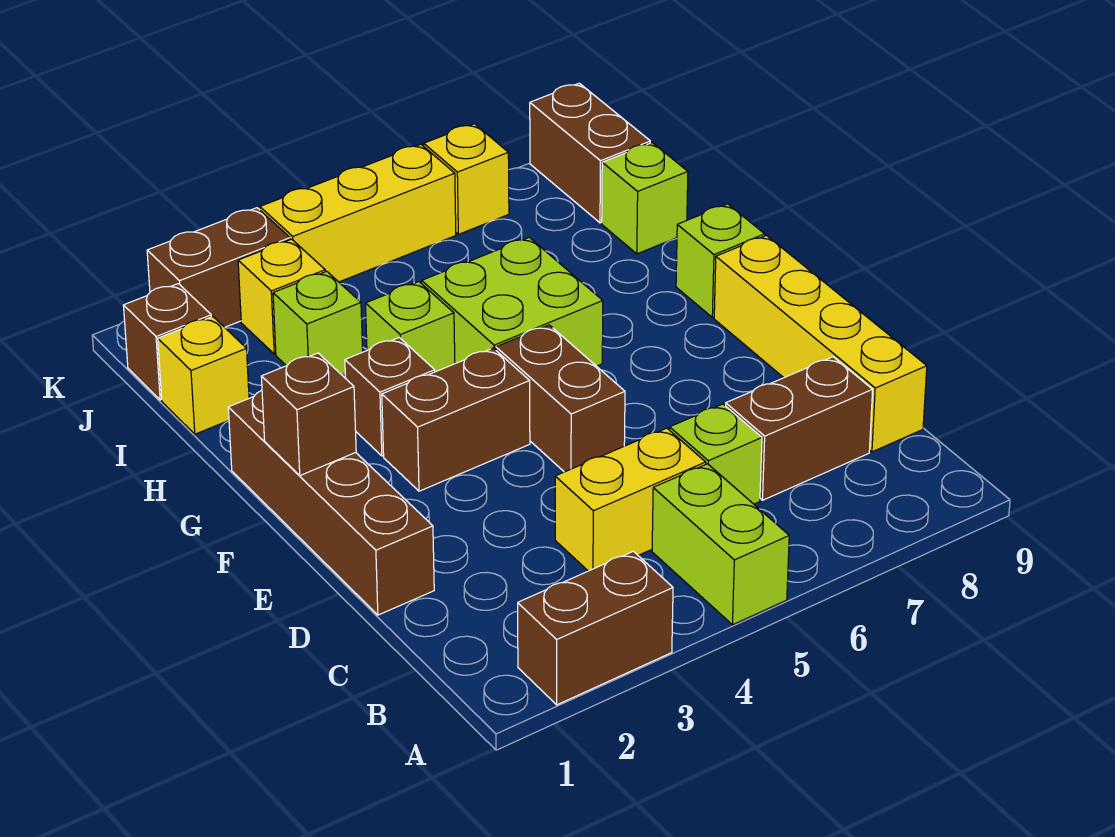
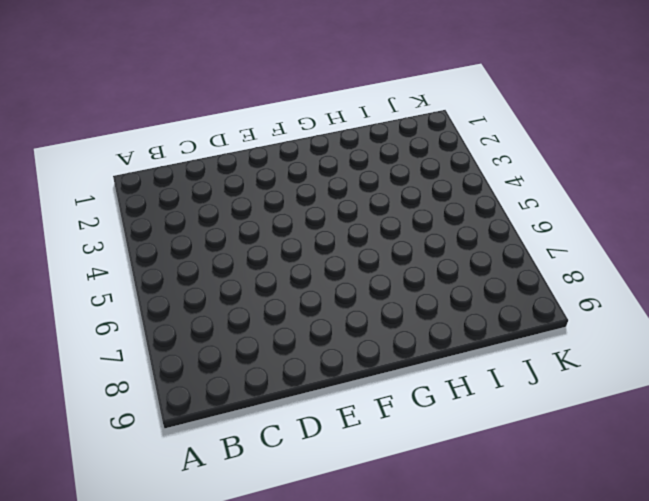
none -> brown 1x2 brick [518,551,673,705]
none -> lime 1x2 brick [652,464,789,625]
none -> yellow 1x2 brick [555,428,706,571]

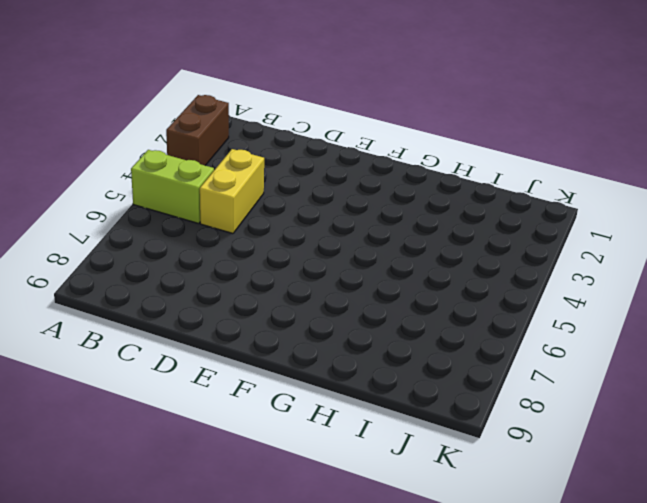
none -> lime 1x1 brick [670,404,762,504]
none -> brown 1x2 brick [726,357,873,500]
none -> yellow 1x4 brick [714,236,927,452]

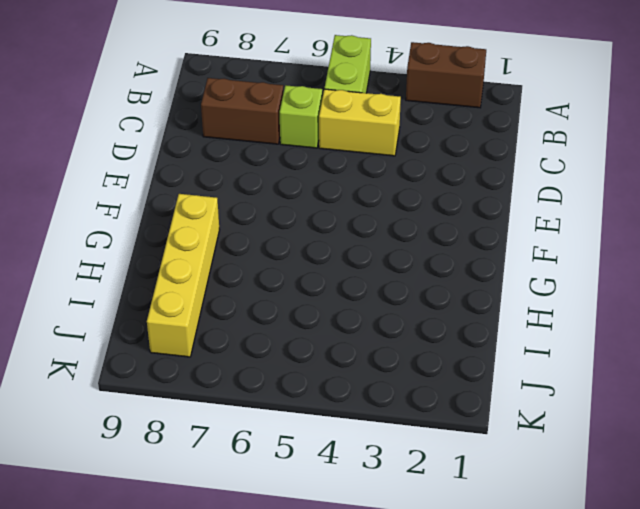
yellow 1x4 brick [147,194,219,357] -> yellow 1x4 brick moved to [714,236,927,452]
none -> brown 1x4 brick [228,390,434,615]
none -> brown 1x2 brick [496,325,625,472]
none -> brown 1x2 brick [382,348,530,491]

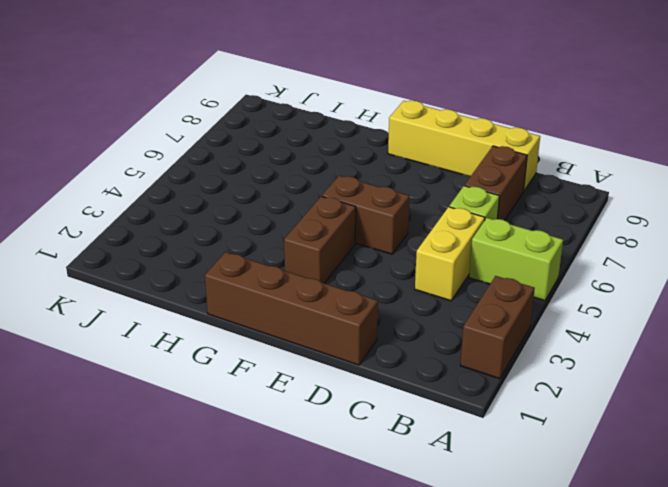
none -> brown 1x1 brick [345,338,435,456]
none -> lime 2x2 brick [422,237,603,366]
none -> lime 1x1 brick [676,204,765,317]

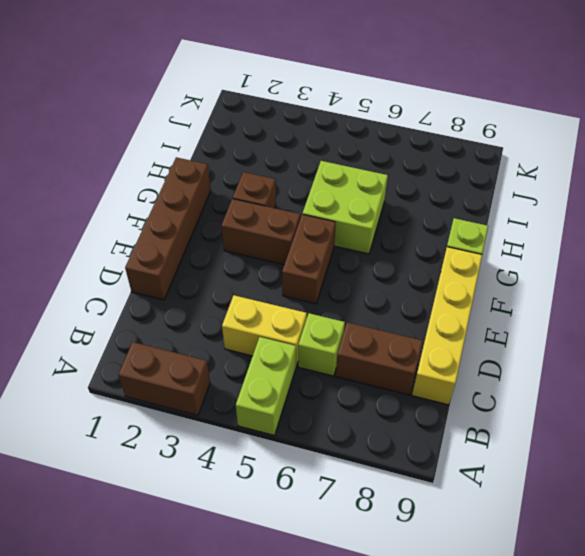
none -> lime 1x1 brick [366,282,455,372]
none -> yellow 1x1 brick [158,317,249,434]
none -> lime 1x1 brick [273,271,363,375]

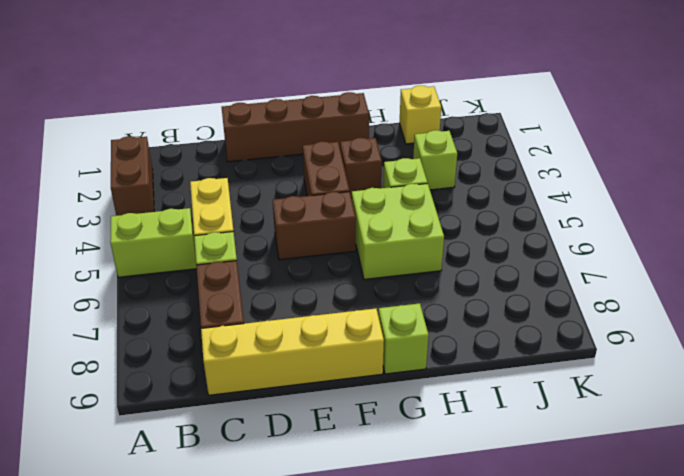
none -> lime 1x1 brick [602,143,688,254]
none -> brown 1x1 brick [123,284,211,400]
none -> yellow 1x1 brick [238,239,325,354]

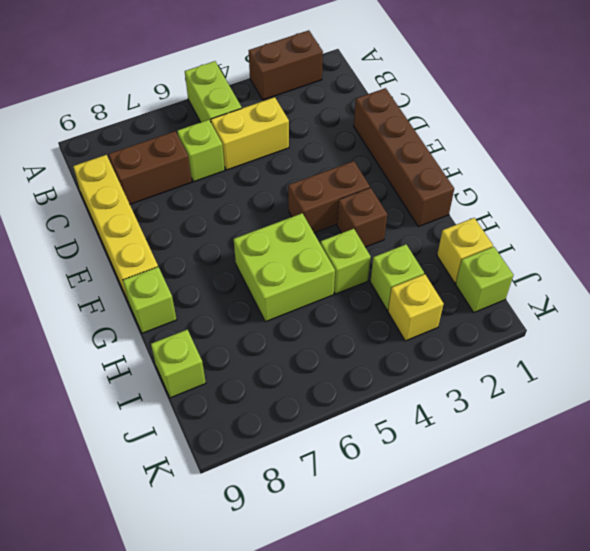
lime 1x1 brick [456,247,513,312] -> brown 1x1 brick [123,284,211,400]
none -> brown 1x2 brick [496,325,625,472]
none -> brown 1x2 brick [530,83,650,223]
none -> brown 1x2 brick [147,208,290,327]

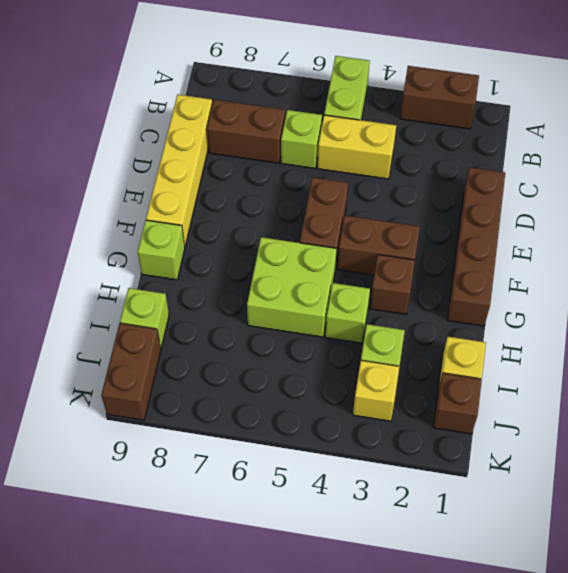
none -> brown 1x2 brick [147,208,290,327]
none -> yellow 1x3 brick [260,145,456,282]
none -> yellow 1x1 brick [424,124,509,234]

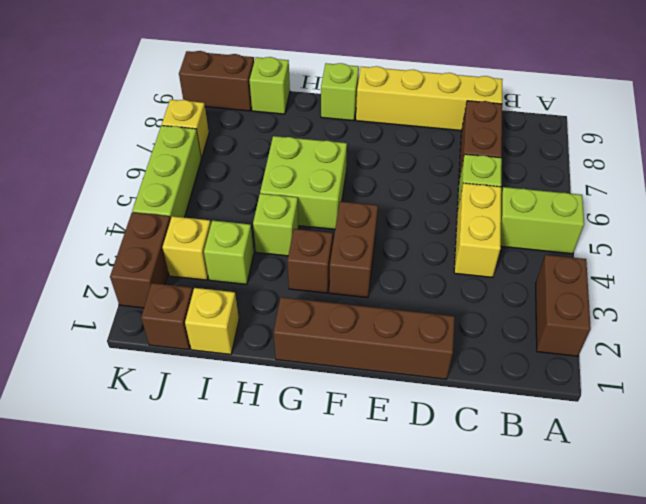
lime 1x3 brick [132,126,201,219] -> yellow 1x3 brick [260,145,456,282]
none -> brown 1x2 brick [496,325,625,472]
none -> brown 1x1 brick [261,353,356,475]

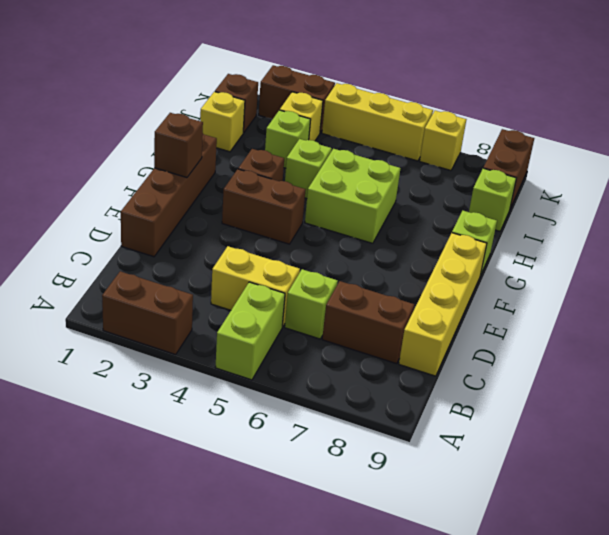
none -> brown 1x2 brick [496,325,625,472]

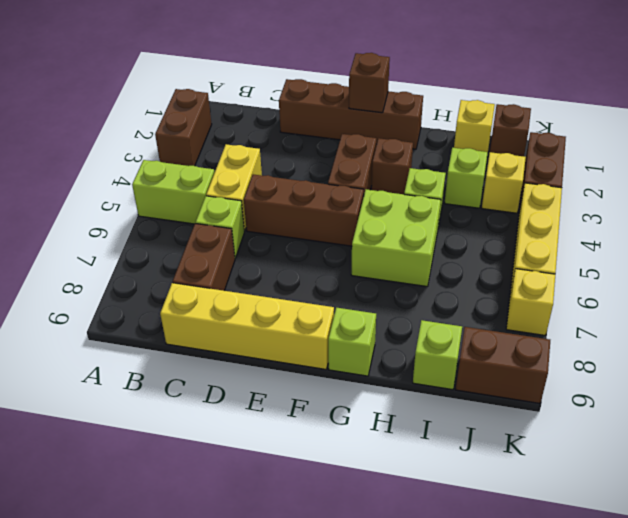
brown 1x3 brick [244,174,364,246] -> brown 1x2 brick [496,325,625,472]

